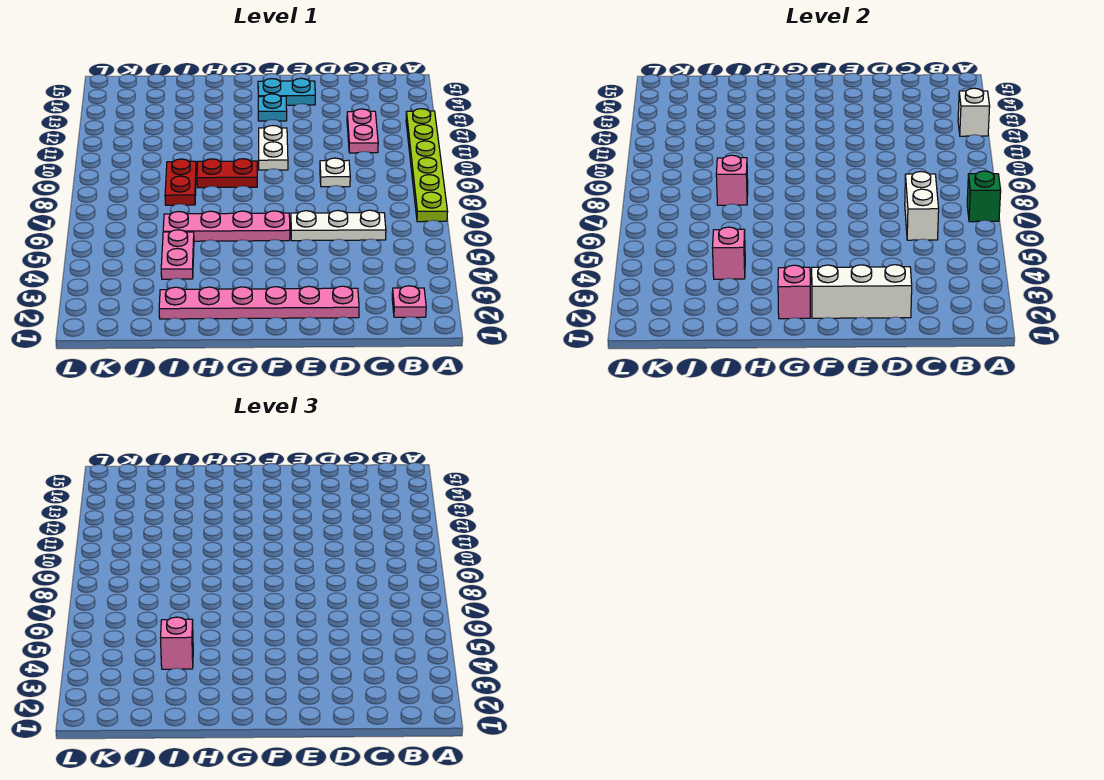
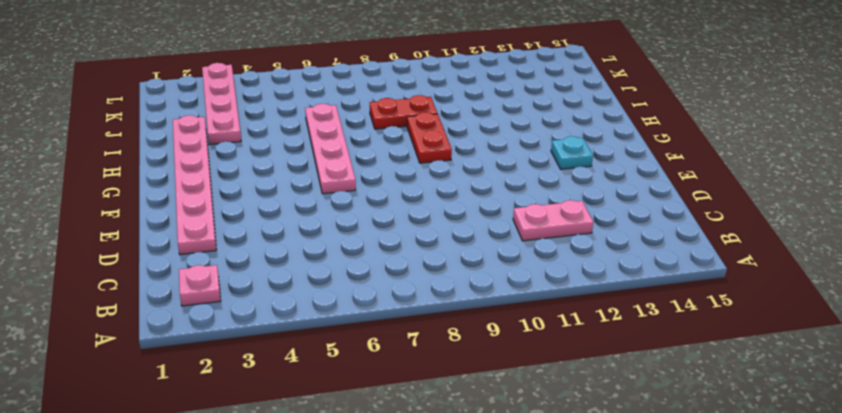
pink 1x4 plate [202,63,241,145] -> none
none -> lime 1x6 plate [406,109,448,222]
none -> white 1x3 plate [291,210,386,241]
none -> white 1x1 plate [320,158,350,187]

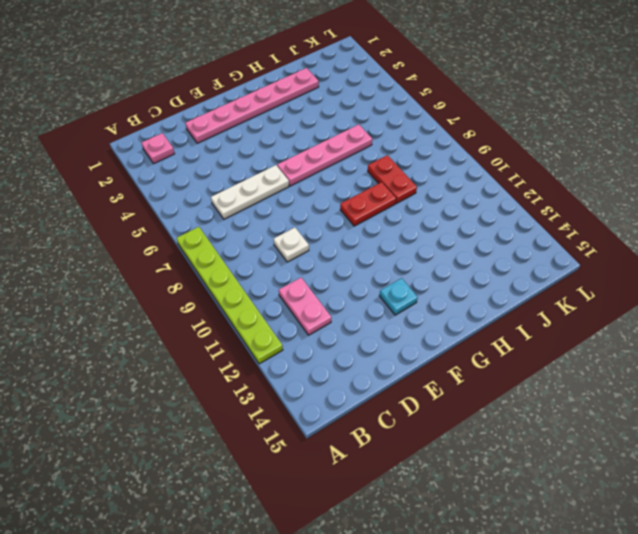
none -> cyan 1x2 plate [258,78,315,105]
none -> white 1x2 plate [259,126,288,170]
none -> pink 1x2 plate [161,230,194,279]

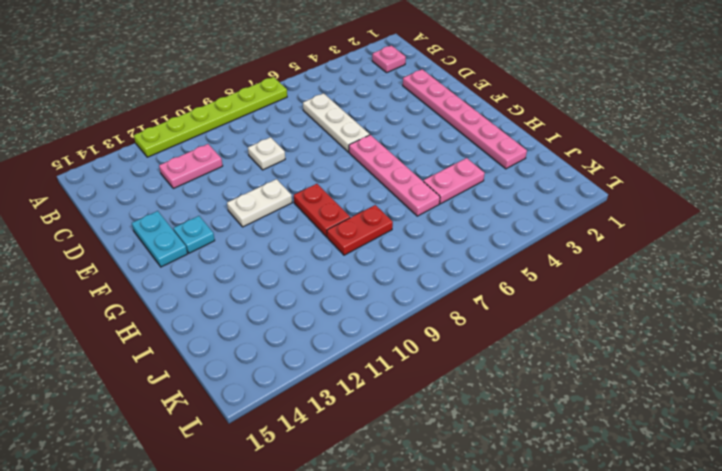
none -> green 1x1 brick [967,171,1001,222]
none -> white 1x1 brick [958,88,990,136]
none -> white 1x2 brick [905,172,939,240]

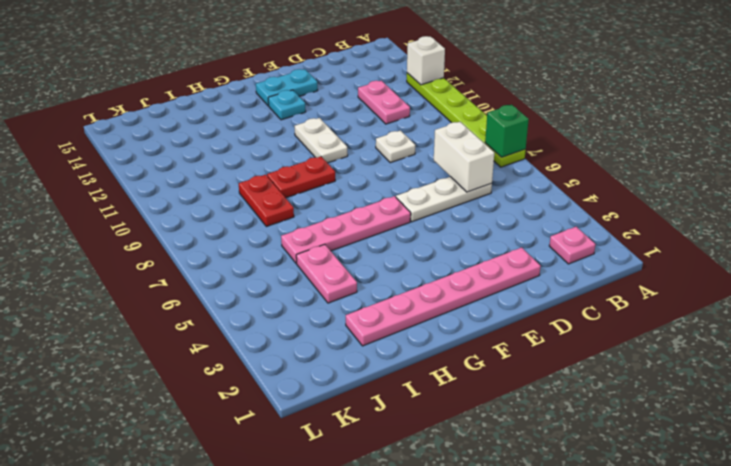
none -> white 1x3 brick [812,265,912,318]
none -> pink 1x1 brick [778,265,810,319]
none -> pink 1x1 brick [713,227,745,279]

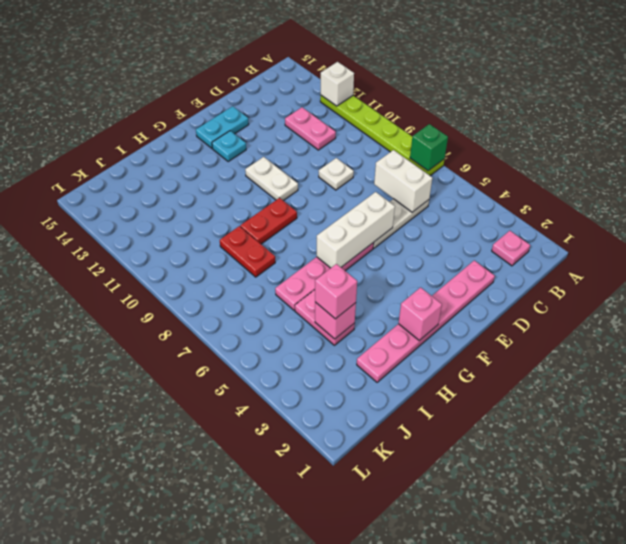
white 1x3 brick [317,192,395,268] -> white 1x3 brick moved to [812,265,912,318]
none -> pink 1x1 brick [716,155,748,205]

